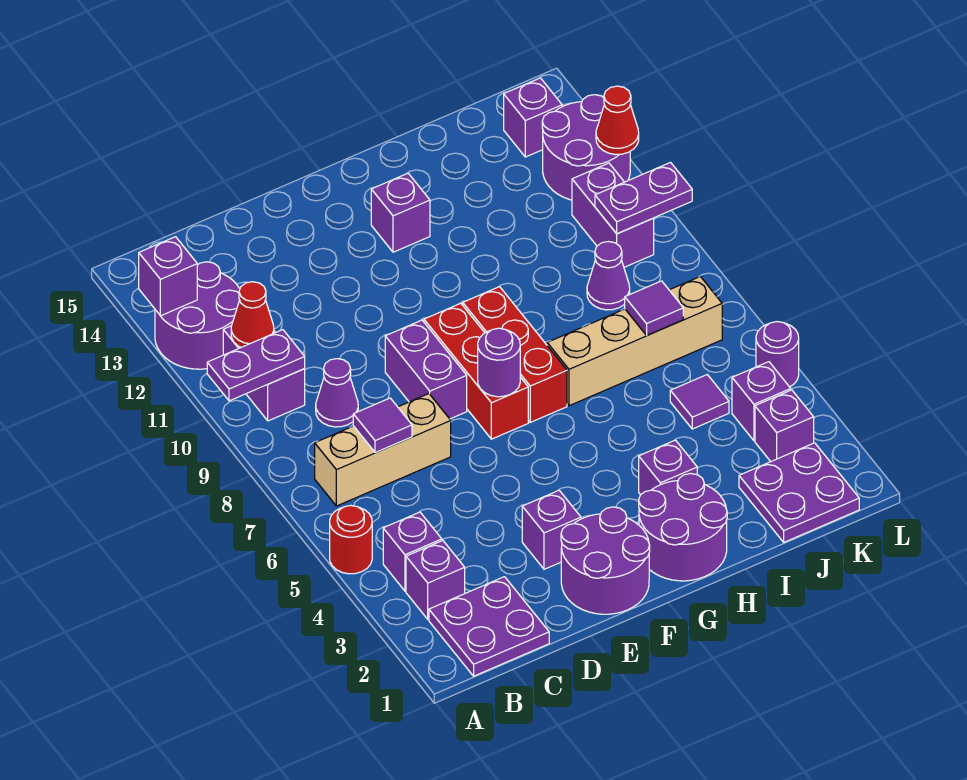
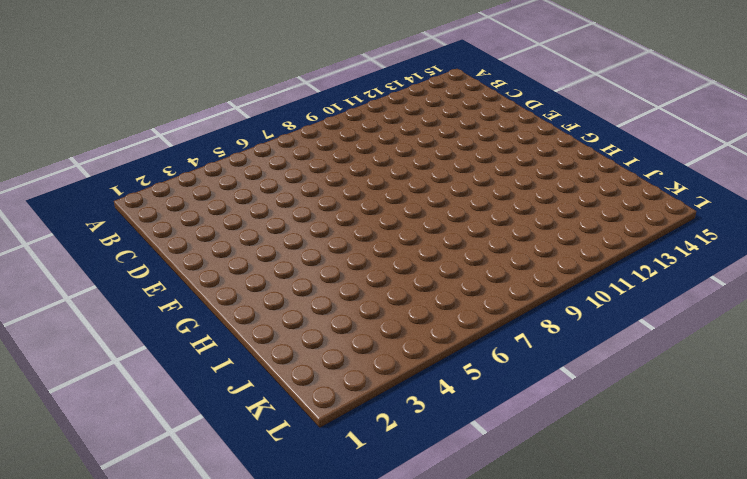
none -> red 1x1 round brick [330,505,372,574]
none -> purple 2x2 round brick [155,262,240,369]
none -> purple 2x2 plate [429,577,549,676]
none -> purple 1x1 brick [406,541,465,619]

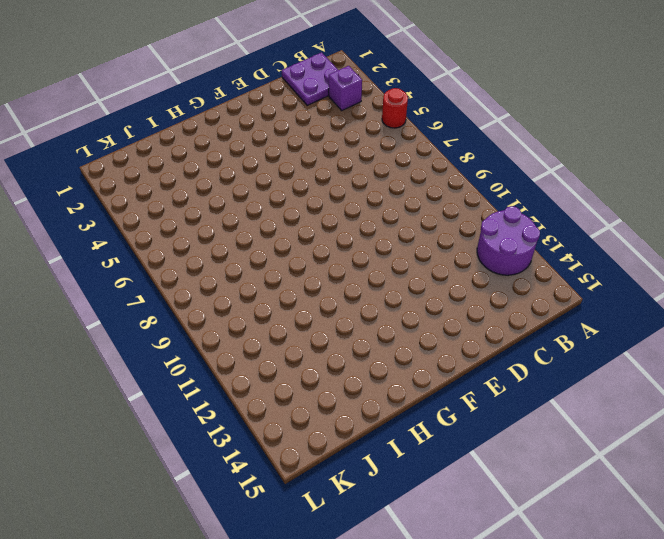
none -> purple 1x1 brick [383,512,442,591]
none -> tan 1x3 brick [315,394,451,506]
none -> purple 1x2 brick [223,326,305,421]
none -> purple 1x1 cone [316,359,358,427]

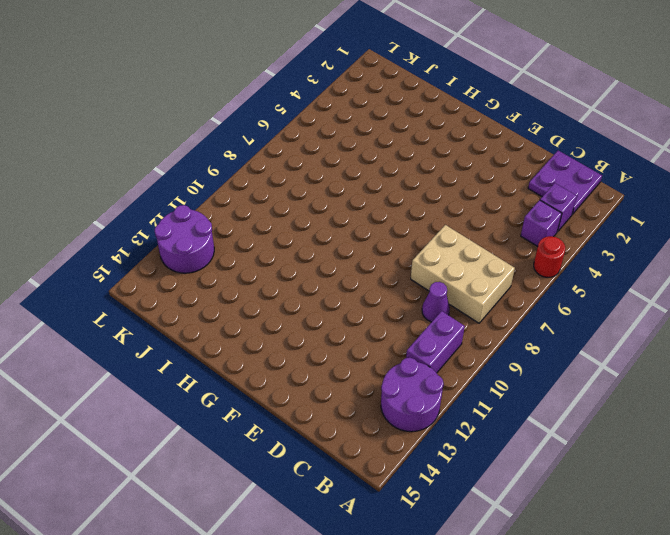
tan 2x3 brick [411,225,515,323] -> tan 1x3 brick [315,394,451,506]
none -> purple 2x2 round brick [561,507,650,614]
none -> purple 1x1 brick [522,490,581,569]
none -> purple 1x2 brick [385,320,467,419]
none -> red 1x3 brick [424,303,528,439]

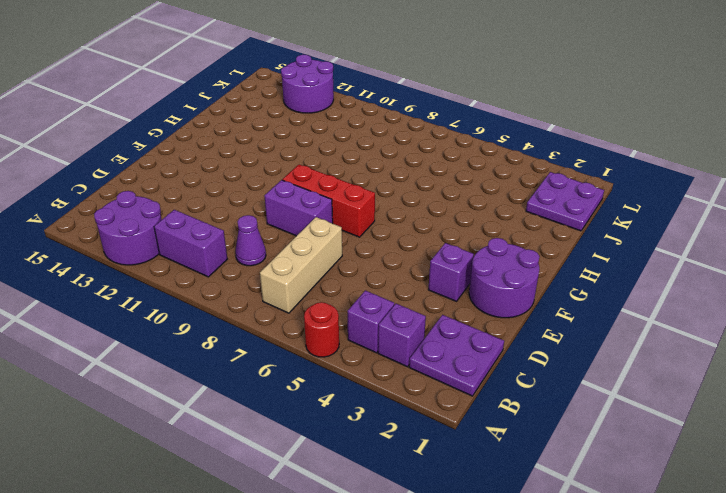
none -> purple 2x2 round brick [639,473,727,581]
none -> red 1x3 brick [463,287,567,422]
none -> purple 1x1 brick [371,173,430,252]
none -> purple 1x1 brick [639,440,697,495]

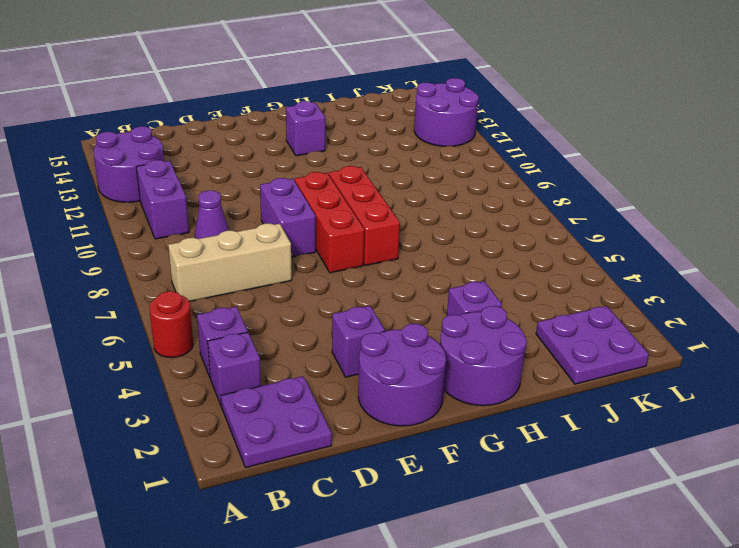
none -> tan 1x4 brick [547,277,722,406]
none -> purple 1x1 tile [670,375,729,429]
none -> purple 1x1 cone [587,242,630,310]
none -> purple 1x1 brick [755,390,814,462]

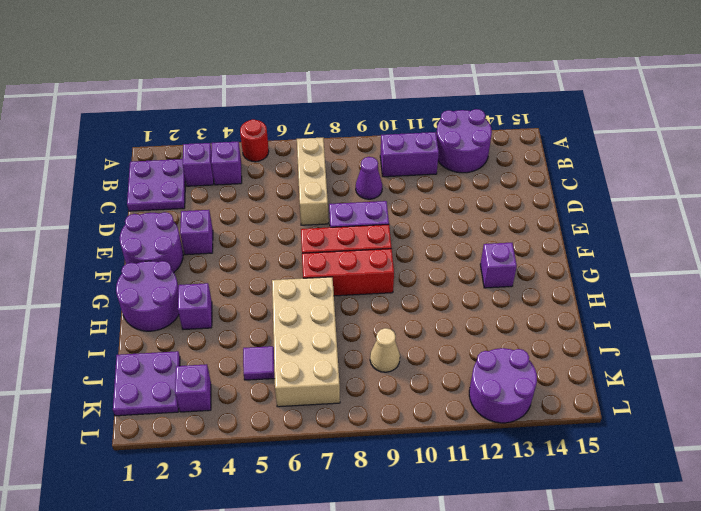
tan 2x4 brick [272,277,340,407] -> tan 1x4 brick [547,277,722,406]
tan 1x1 cone [370,328,400,372] -> purple 1x1 cone [587,242,630,310]
none -> purple 1x1 brick [732,362,791,441]
none -> purple 1x2 brick [572,163,654,267]
none -> purple 1x1 brick [504,78,562,157]
none -> purple 1x1 round brick [756,322,799,387]

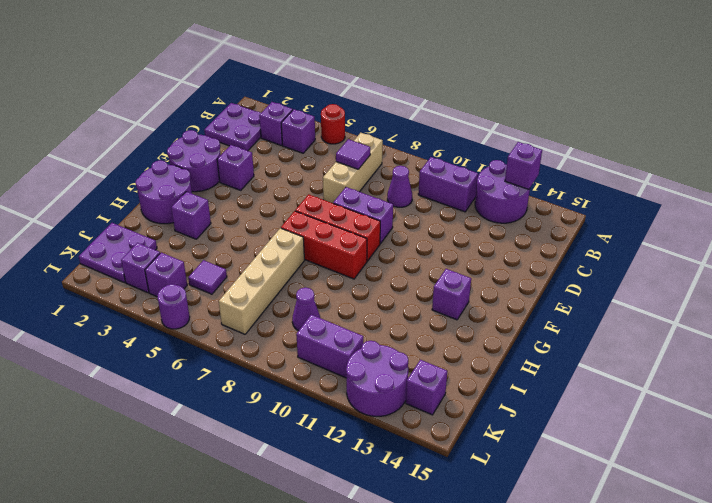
none -> purple 1x2 plate [207,330,305,401]
none -> red 1x1 cone [231,282,274,347]
none -> purple 1x1 round brick [478,328,520,397]
none -> purple 1x1 tile [625,281,683,335]

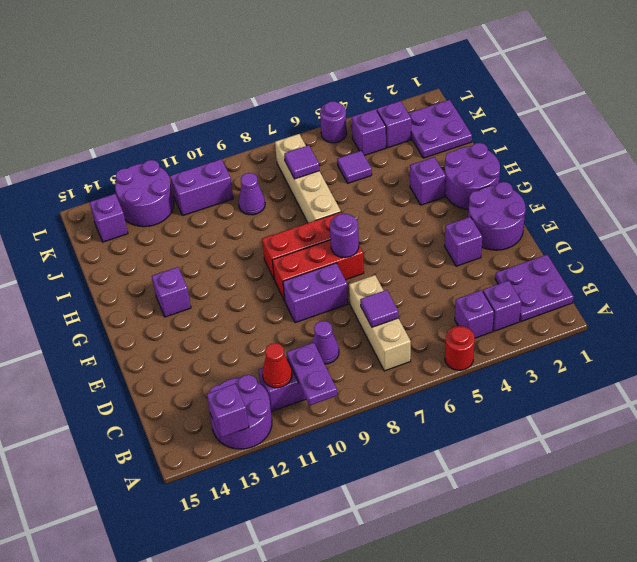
none -> purple 1x2 plate [595,163,692,234]
none -> red 1x1 cone [596,86,639,155]

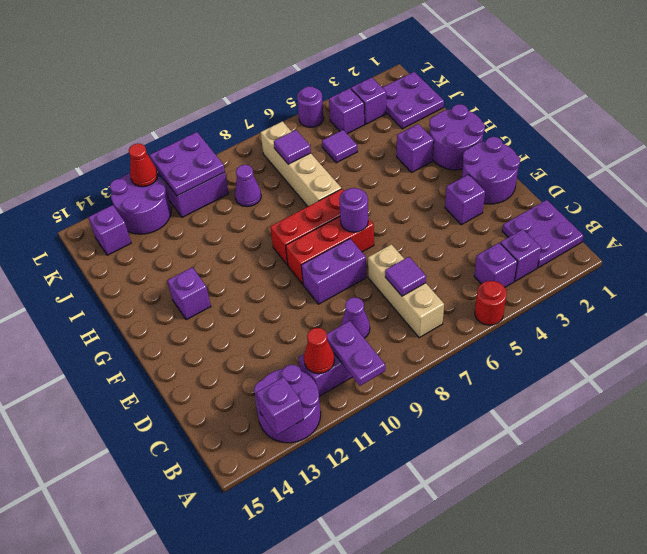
purple 2x2 plate [150,132,225,196] -> purple 1x2 plate [595,163,692,234]

